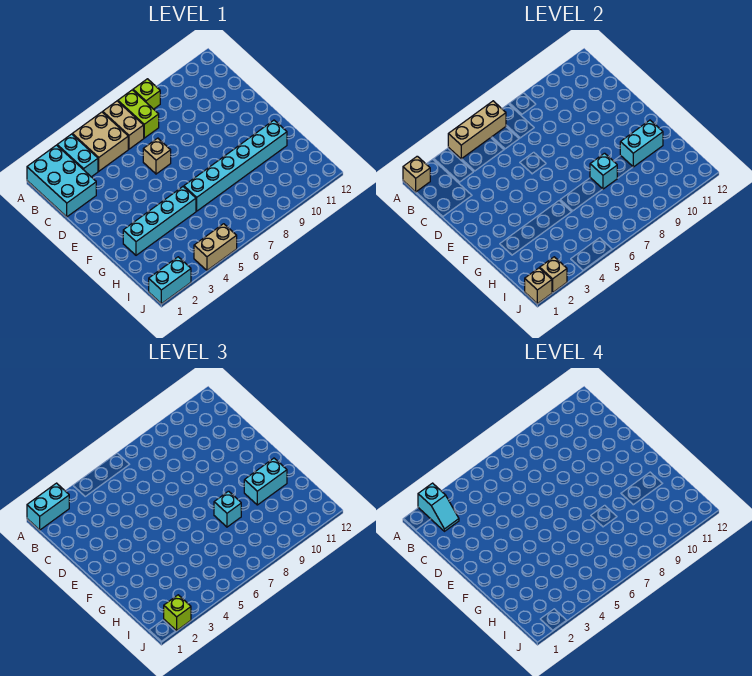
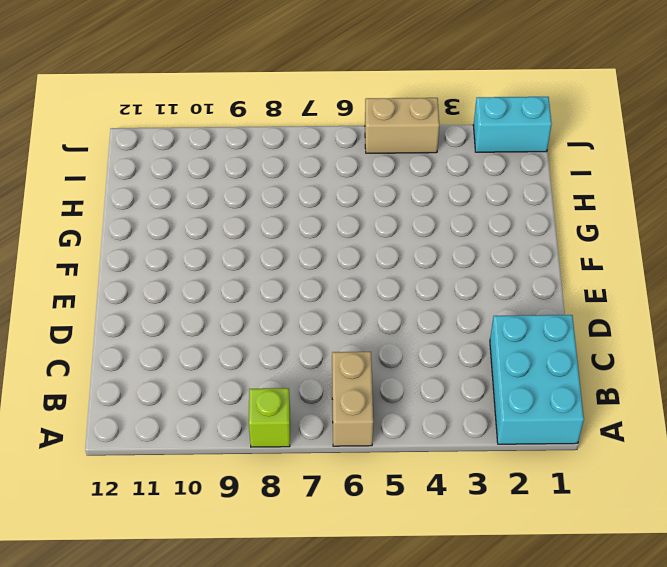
none -> cyan 1x2 brick [57,134,98,177]
none -> tan 2x2 brick [72,112,128,171]
none -> lime 1x2 brick [118,90,159,138]

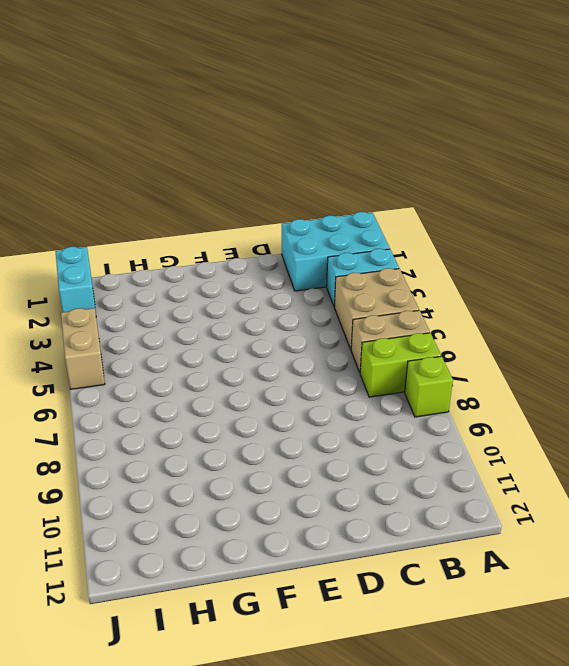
none -> tan 1x1 brick [143,138,171,174]
none -> cyan 1x4 brick [123,187,196,255]
none -> cyan 1x6 brick [184,120,287,211]

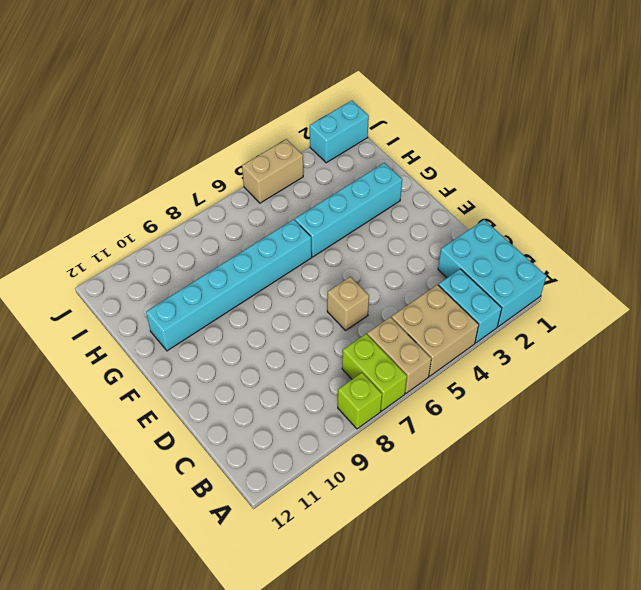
none -> tan 1x1 brick [403,156,430,192]
none -> tan 1x3 brick [448,101,506,159]
none -> cyan 1x1 brick [590,153,617,189]

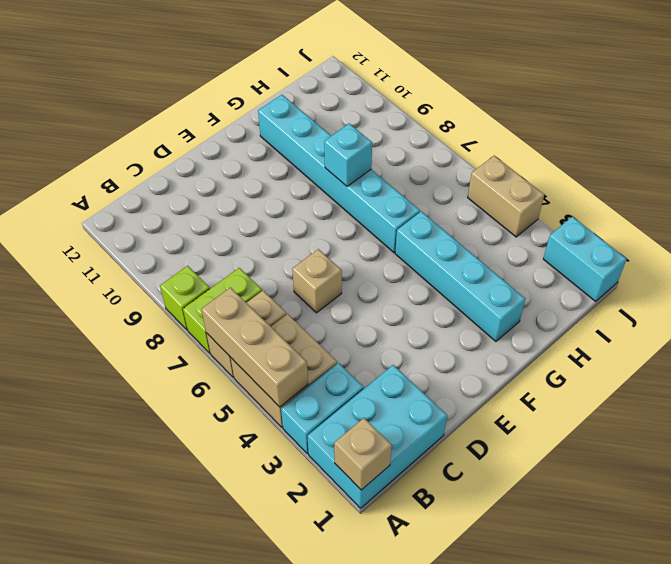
none -> cyan 1x2 brick [620,120,663,167]
none -> tan 1x1 brick [525,268,552,304]
none -> tan 1x1 brick [540,257,567,293]

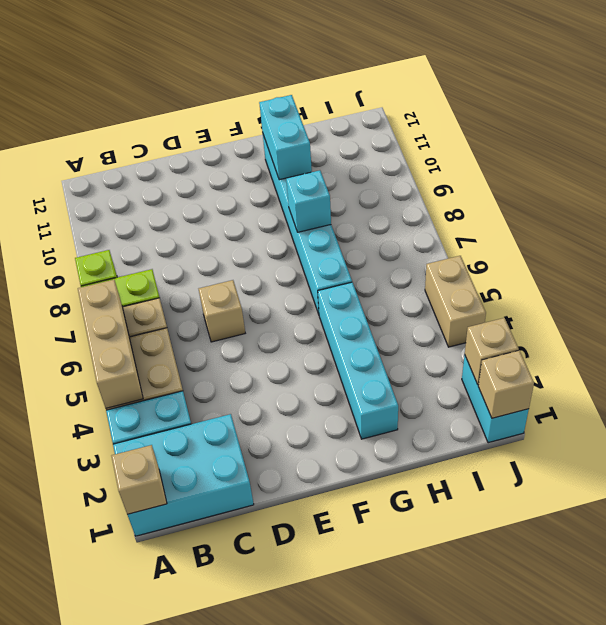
none -> cyan 1x2 brick [27,483,69,530]
none -> cyan 1x1 brick [214,491,241,527]
none -> cyan 1x2 brick [244,458,287,505]

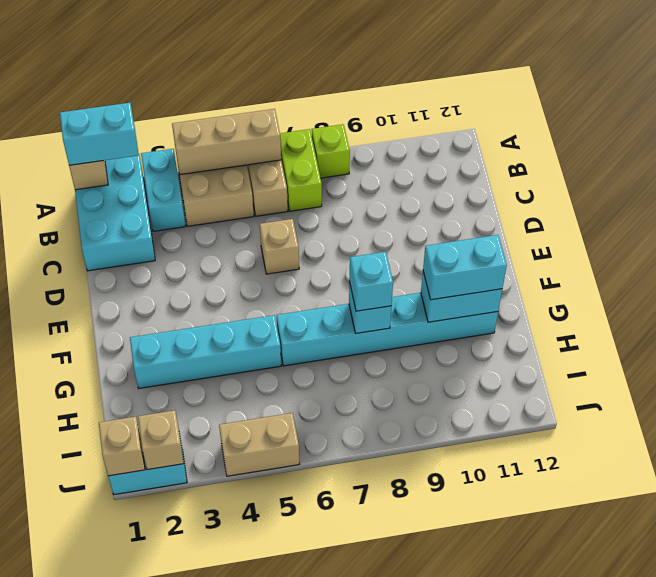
none -> lime 1x1 brick [164,595,191,630]
none -> cyan 1x2 slope [418,483,459,531]

